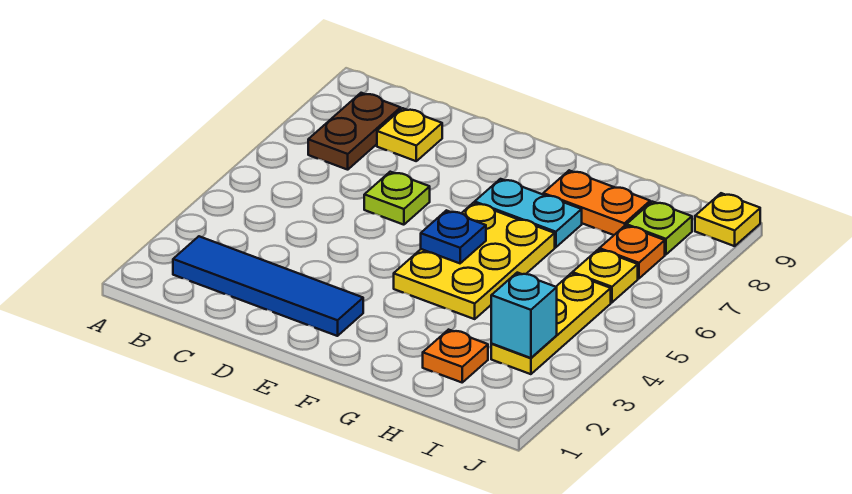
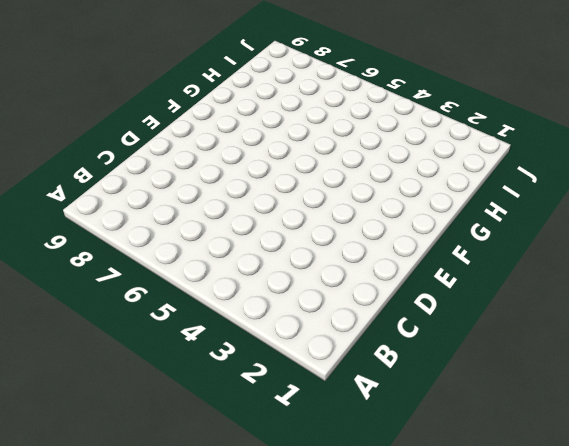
none -> blue 1x4 tile [173,236,363,336]
none -> brown 1x2 plate [308,93,401,170]
none -> yellow 1x1 plate [377,108,442,161]

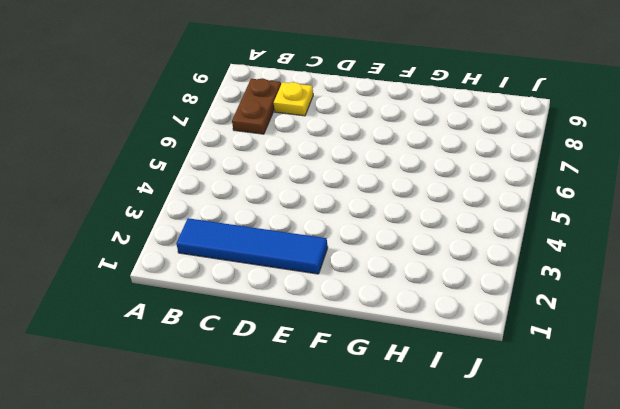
none -> lime 1x1 plate [364,172,430,225]
none -> yellow 2x3 plate [394,203,555,319]
none -> cyan 1x2 plate [475,179,582,247]

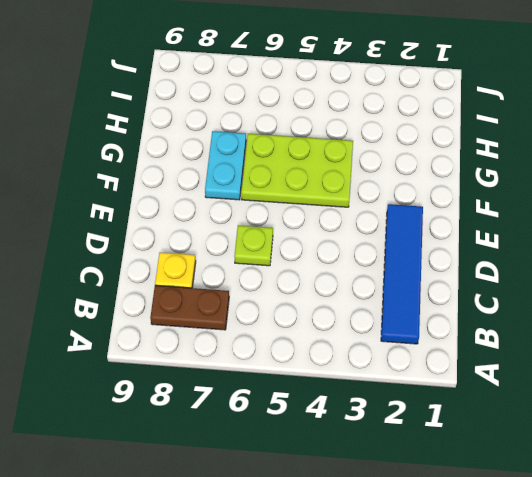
lime 2x3 plate [241,134,353,207] -> yellow 2x3 plate [394,203,555,319]
none -> orange 1x2 plate [543,170,650,235]
none -> orange 1x1 plate [423,330,488,382]
none -> yellow 1x3 plate [491,273,611,374]

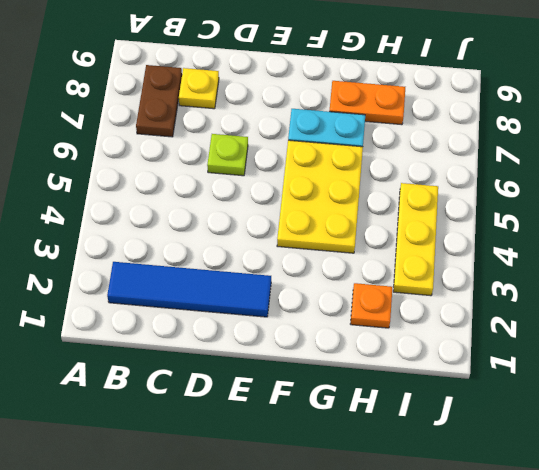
none -> yellow 1x1 plate [572,249,638,302]
none -> orange 1x1 plate [599,225,665,278]
none -> lime 1x1 plate [627,202,692,255]

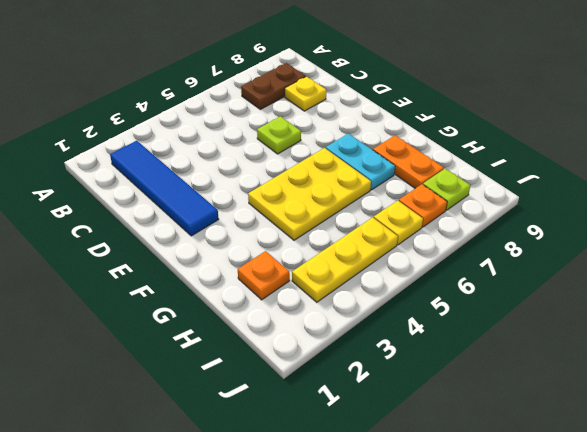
none -> yellow 1x1 plate [695,193,760,246]
none -> blue 1x1 plate [421,210,486,263]
none -> cyan 1x1 brick [491,273,557,358]

